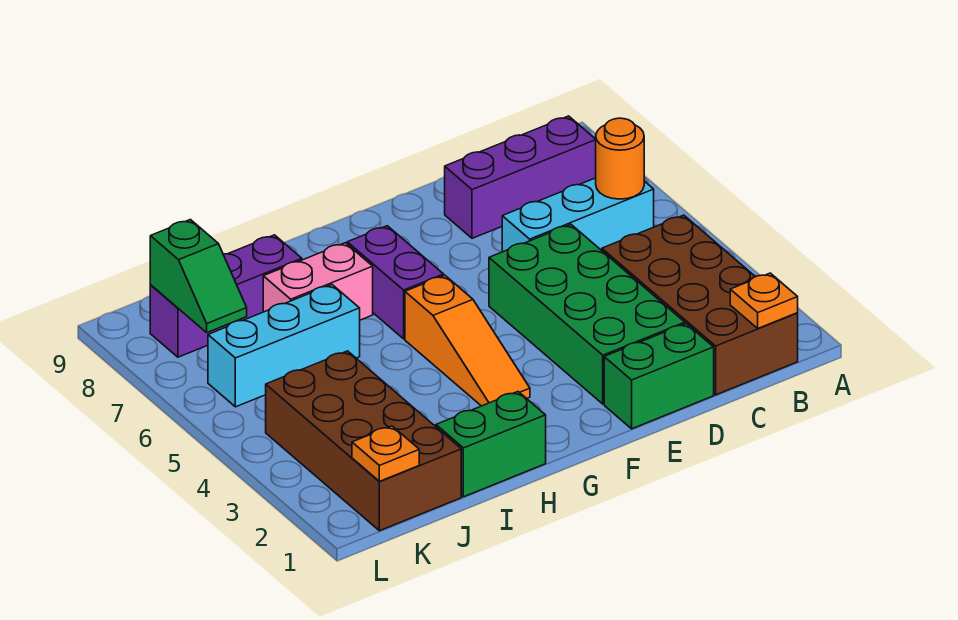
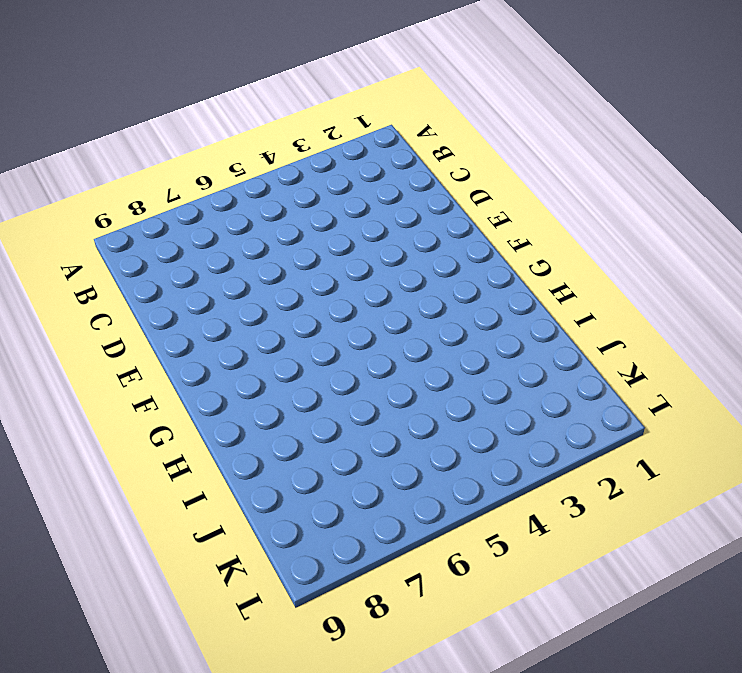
none -> brown 2x4 brick [602,215,798,395]
none -> cyan 1x3 brick [502,178,654,252]
none -> purple 1x3 brick [445,116,596,238]

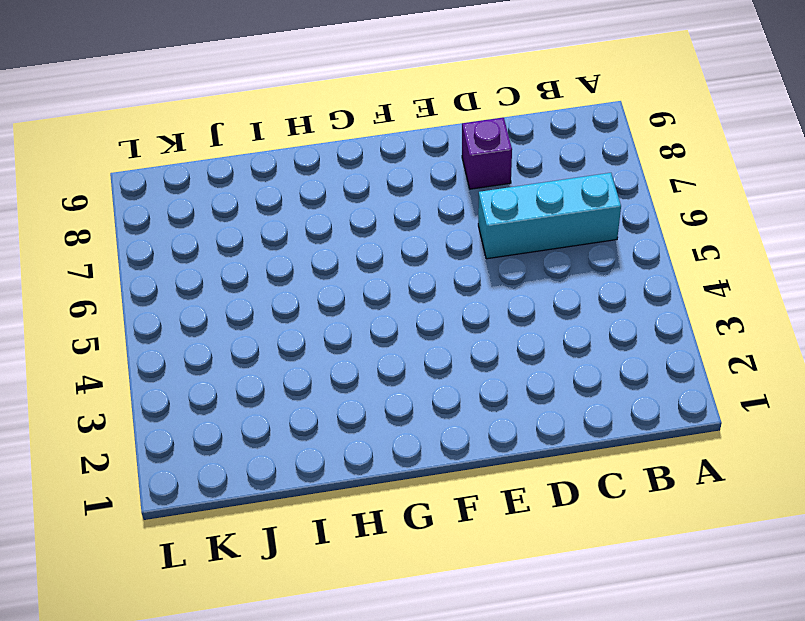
purple 1x1 brick [462,118,512,189] -> purple 1x3 brick [445,116,596,238]
none -> brown 2x4 brick [602,215,798,395]
none -> green 1x2 brick [604,324,714,429]
none -> green 2x4 brick [489,224,685,404]

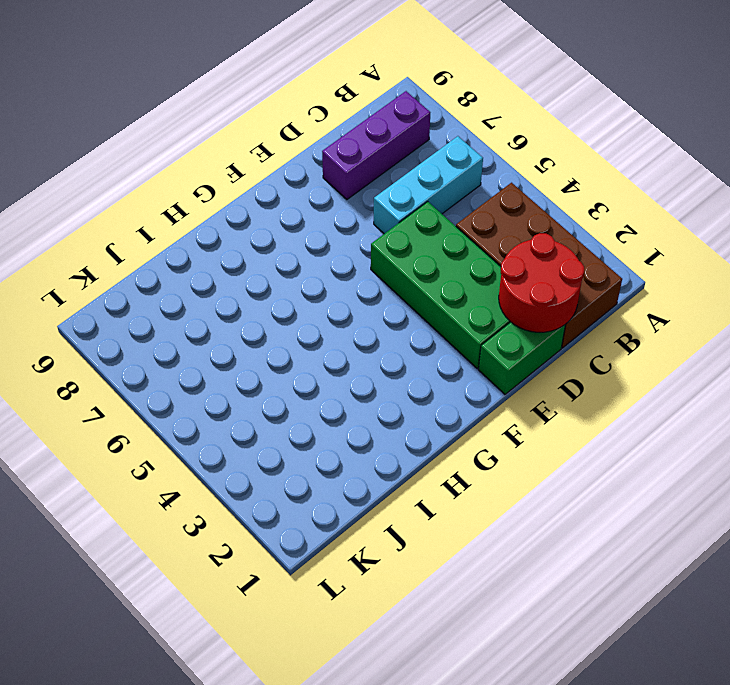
red 2x2 round brick [499,233,584,332] -> none
none -> orange 1x3 slope [405,275,530,406]
none -> purple 1x2 brick [347,226,444,339]
none -> green 1x2 brick [436,392,546,497]

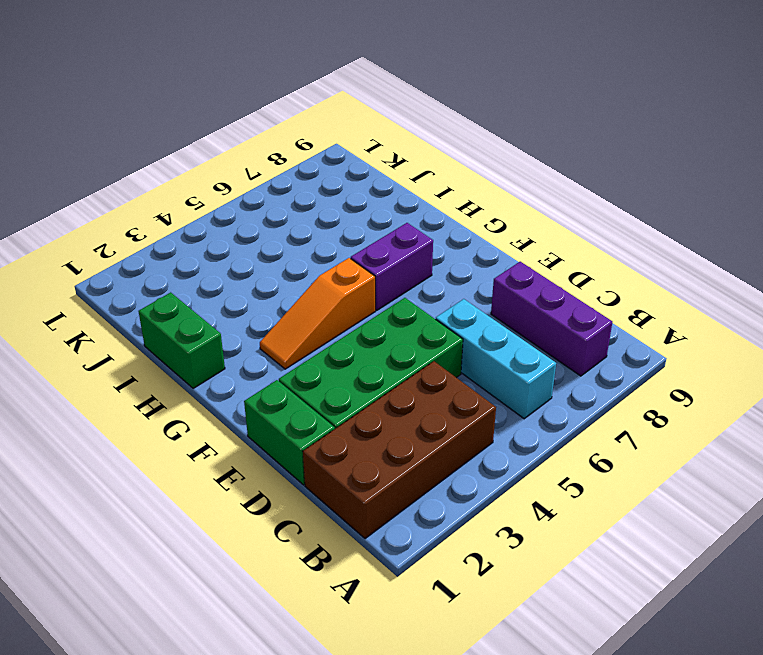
none -> pink 1x2 brick [263,243,373,320]
none -> cyan 1x3 brick [208,285,360,407]
none -> purple 1x3 brick [150,235,302,357]

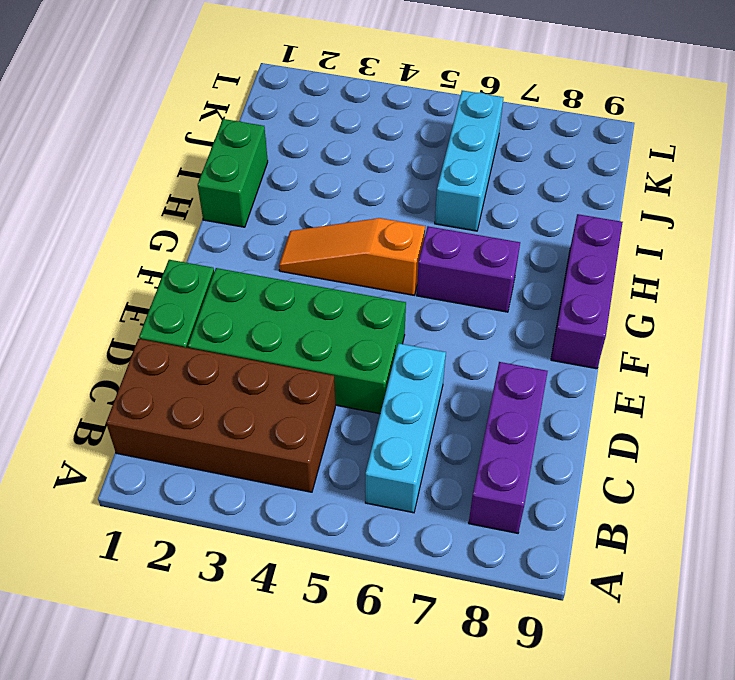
purple 1x3 brick [551,214,623,369] -> purple 1x3 brick moved to [150,235,302,357]
none -> pink 1x2 brick [263,243,373,320]
none -> brown 2x4 brick [266,351,461,531]
none -> orange 1x1 plate [730,273,798,328]

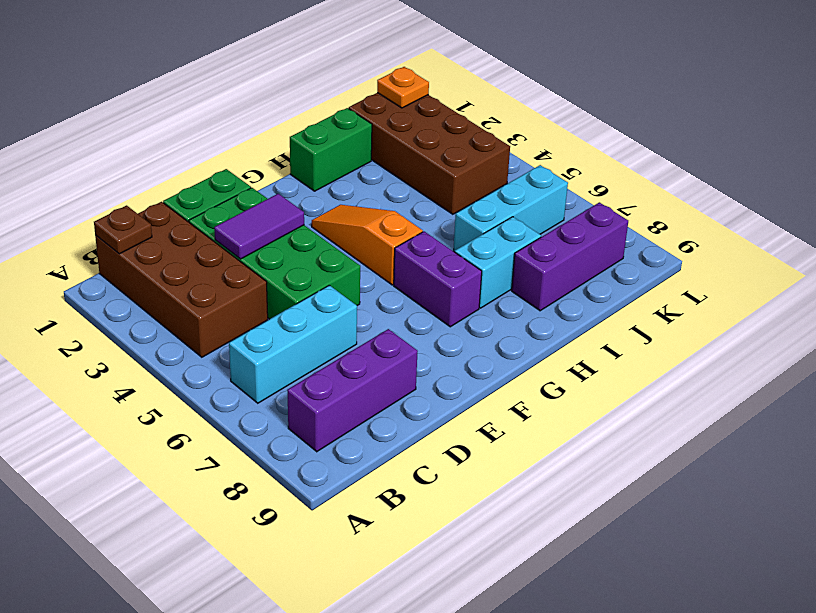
brown 1x1 plate [94,205,152,254] -> orange 1x1 plate [730,273,798,328]
purple 1x2 tile [214,194,304,259] -> none
cyan 1x2 brick [455,217,541,308] -> pink 1x2 brick [263,243,373,320]
none -> orange 1x1 round brick [596,118,644,199]
none -> green 1x2 slope [150,220,247,333]

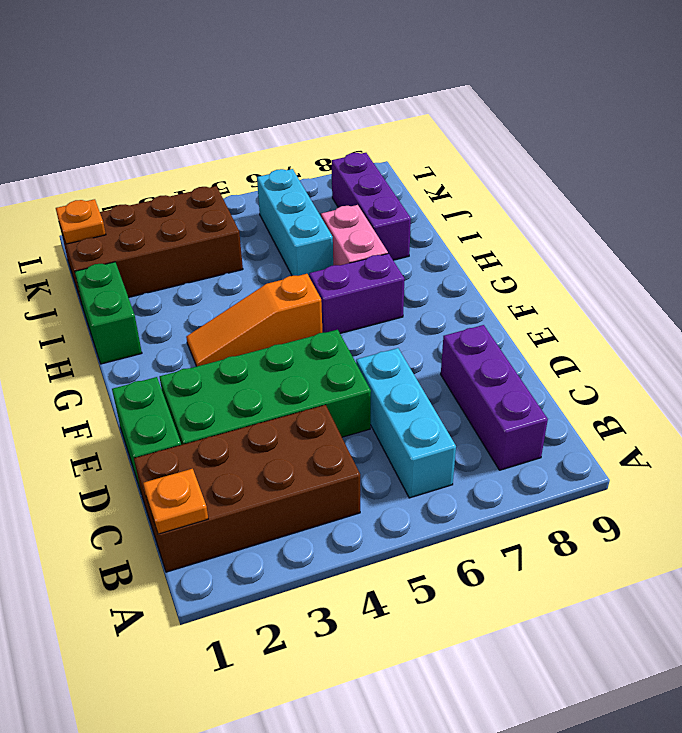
none -> orange 1x1 round brick [596,118,644,199]
none -> green 1x2 slope [150,220,247,333]

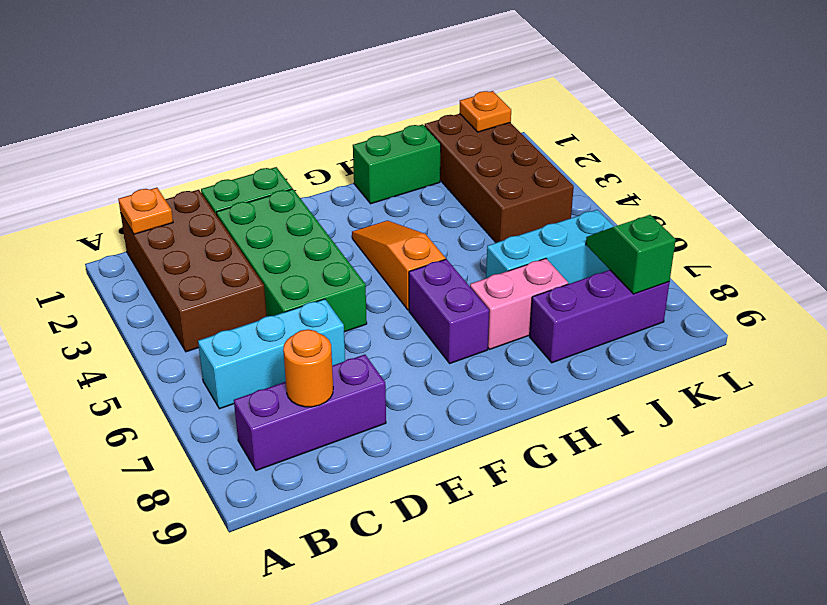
orange 1x1 round brick [283,329,333,407] -> orange 1x1 round brick moved to [596,118,644,199]

